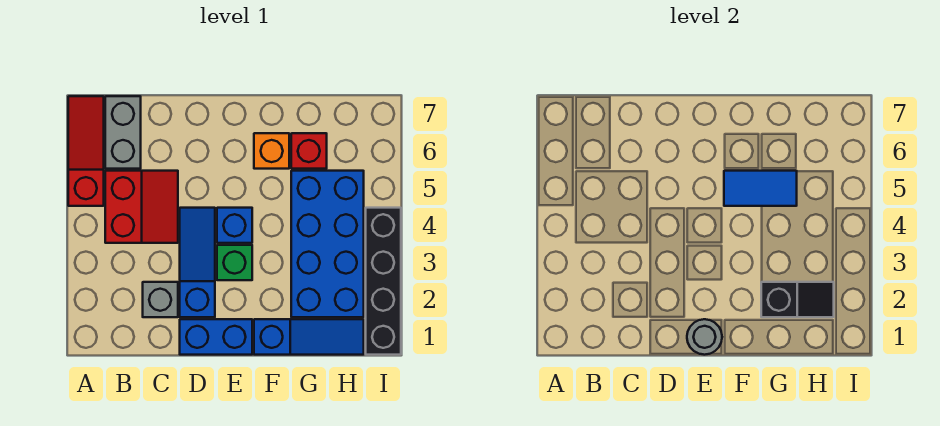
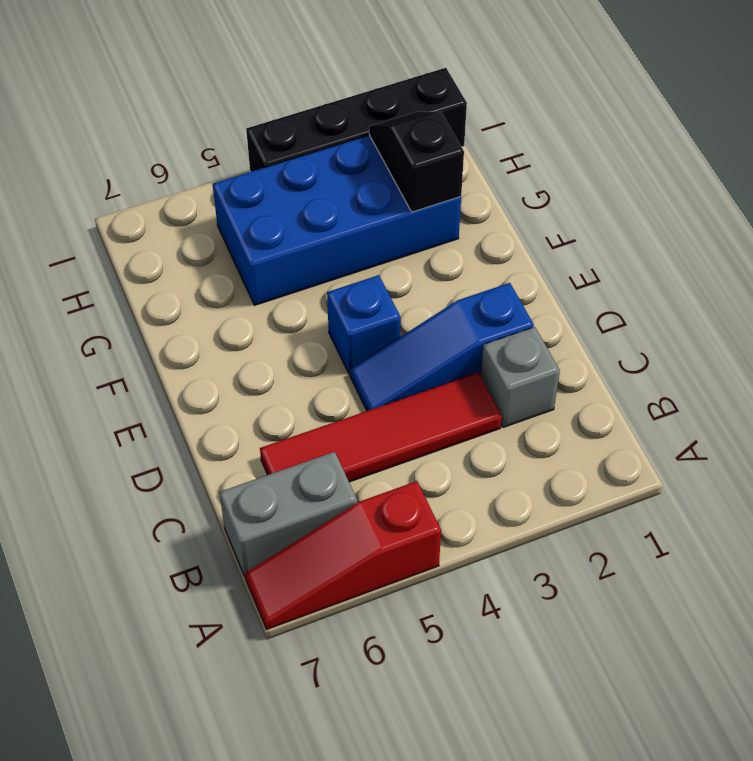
red 1x4 tile [260,373,502,482] -> red 2x2 slope [105,171,178,243]
none -> blue 1x2 brick [180,319,252,355]
none -> green 1x1 brick [217,245,252,280]
none -> blue 1x3 slope [254,319,364,355]

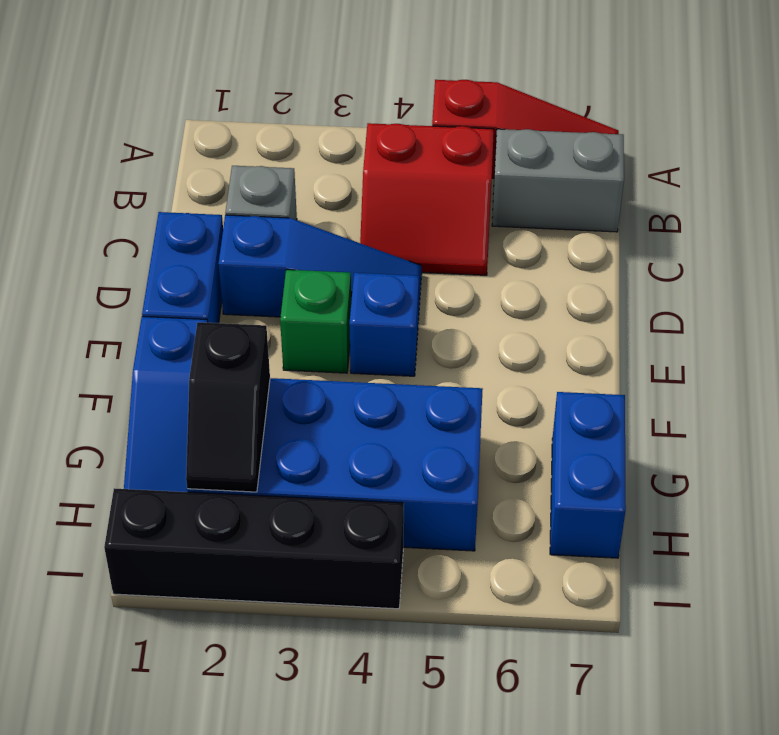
blue 1x2 brick [550,392,626,558] -> none
none -> orange 1x1 brick [254,133,289,169]
none -> red 1x1 brick [291,133,327,169]
none -> grey 1x1 round brick [687,319,722,355]

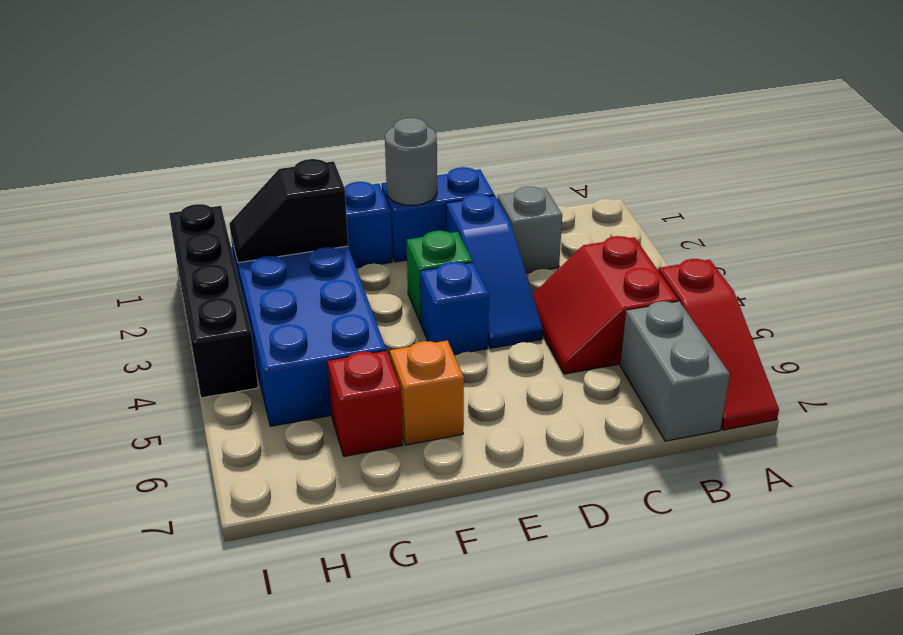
none -> blue 1x2 tile [724,171,797,206]

